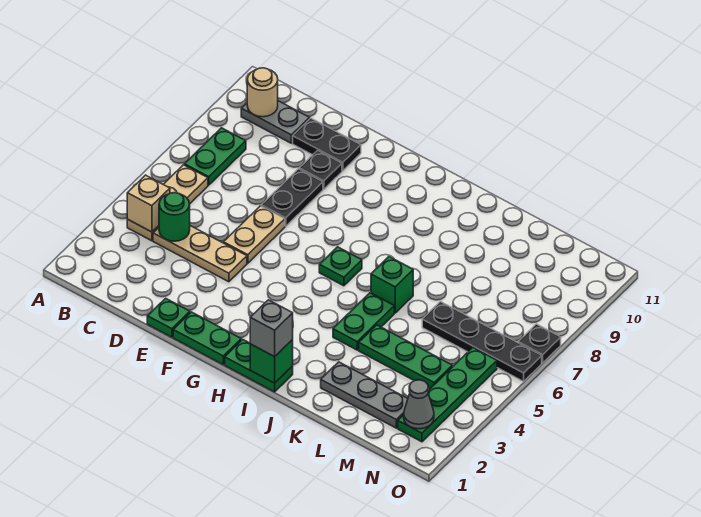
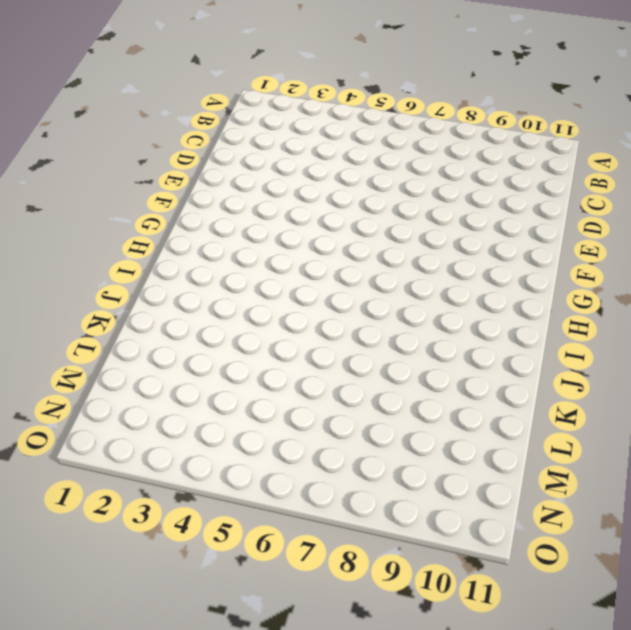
none -> tan 1x3 plate [127,165,208,241]
none -> green 1x2 plate [184,128,246,185]
none -> grey 1x2 plate [241,101,310,143]

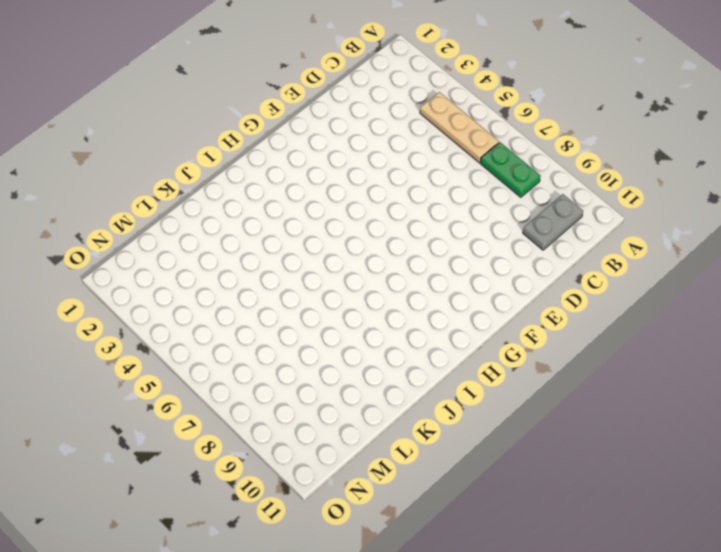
none -> tan 1x3 plate [153,226,247,282]
none -> black 1x2 plate [293,118,361,171]
none -> green 1x1 plate [147,298,190,337]

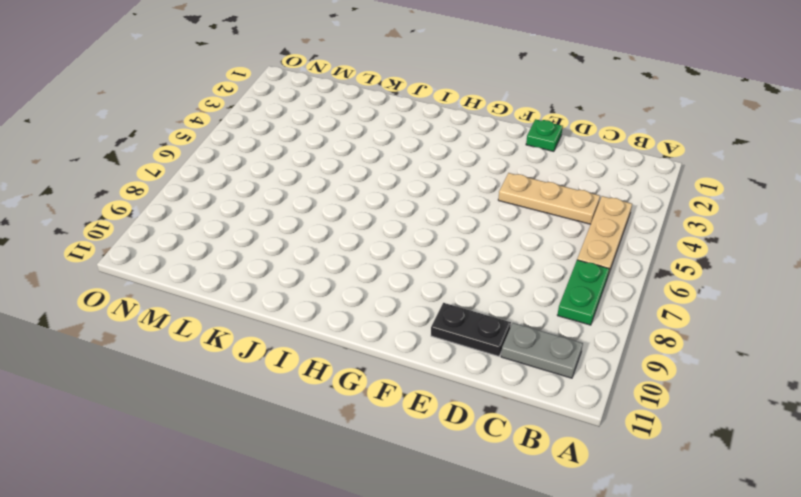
none -> tan 1x2 plate [223,206,285,263]
none -> black 1x2 plate [261,169,323,226]
none -> black 1x1 plate [299,150,342,189]

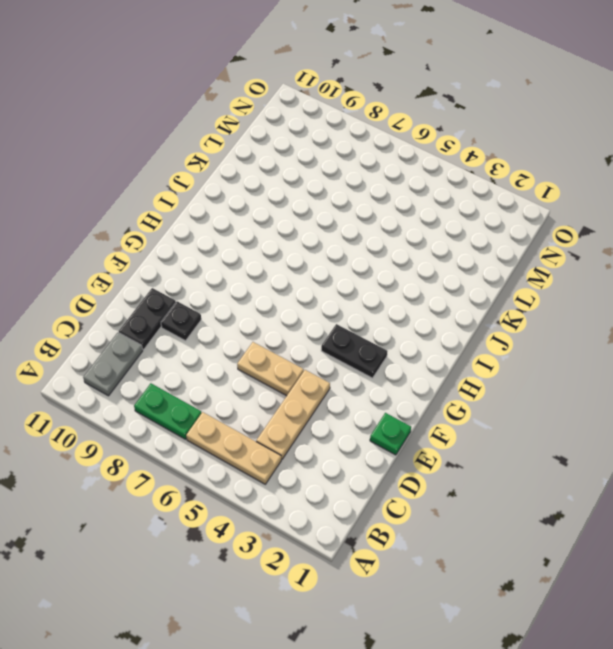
black 1x2 plate [321,324,388,378] -> black 1x2 plate moved to [261,169,323,226]
none -> green 1x2 plate [173,312,241,364]
none -> green 1x2 plate [225,339,293,392]
none -> green 1x1 plate [319,247,362,286]

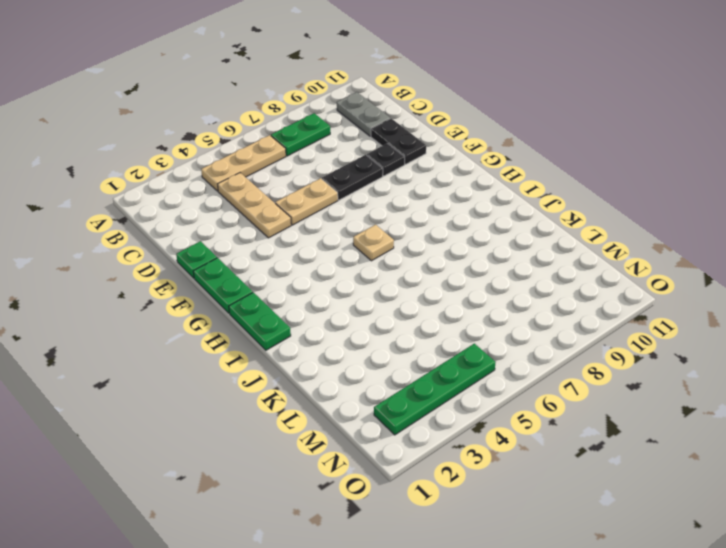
tan 1x1 plate [353,225,394,261] -> green 1x1 plate [319,247,362,286]
none -> green 1x2 plate [333,293,394,350]
none -> green 1x1 brick [371,257,413,313]
none -> grey 1x3 plate [321,362,408,428]

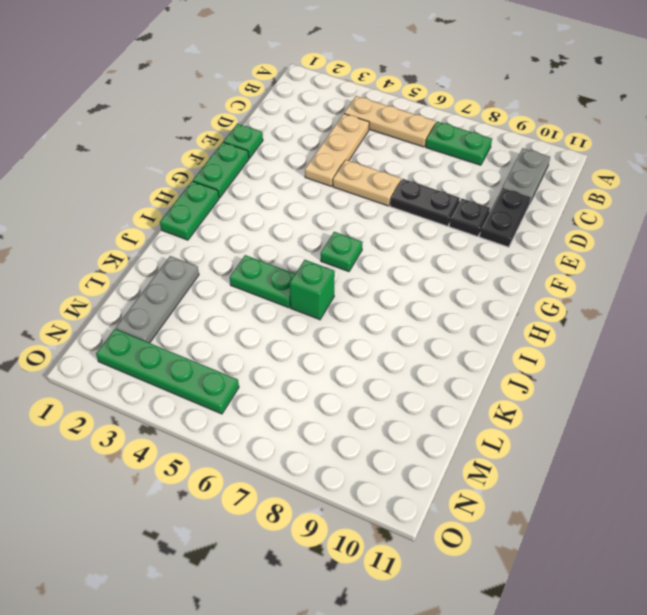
none -> green 1x3 plate [359,325,452,389]
none -> black 1x4 plate [422,302,542,381]
none -> black 1x1 plate [518,324,561,363]

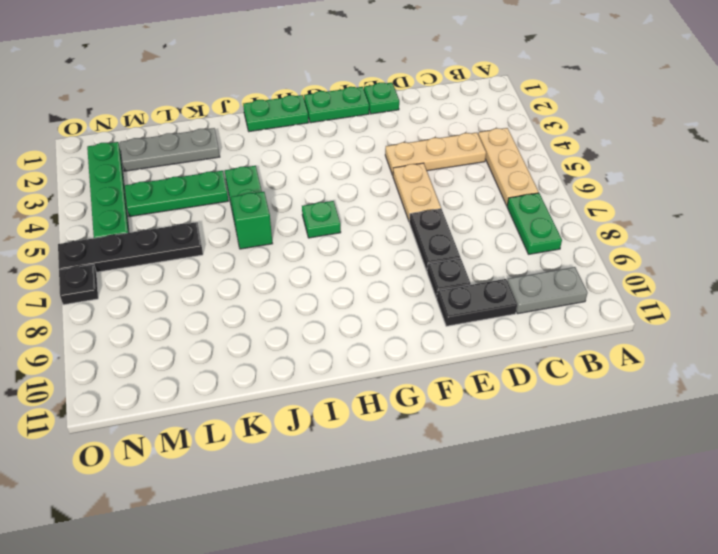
none -> tan 1x1 brick [127,175,170,232]
none -> tan 1x1 round brick [247,68,278,117]
none -> green 1x1 round brick [159,193,190,241]

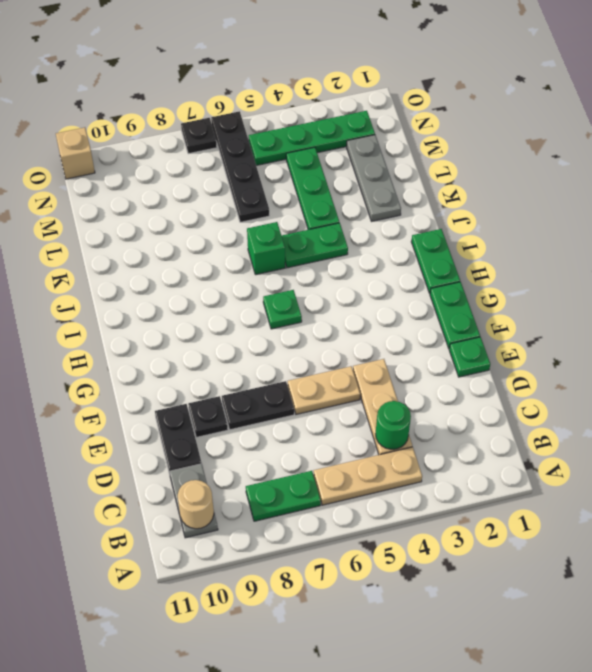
tan 1x1 brick [56,128,95,179] -> tan 1x1 brick moved to [127,175,170,232]
none -> green 1x1 brick [250,340,293,383]
none -> grey 1x1 cone [404,380,434,429]
none -> grey 1x1 brick [250,300,293,357]

